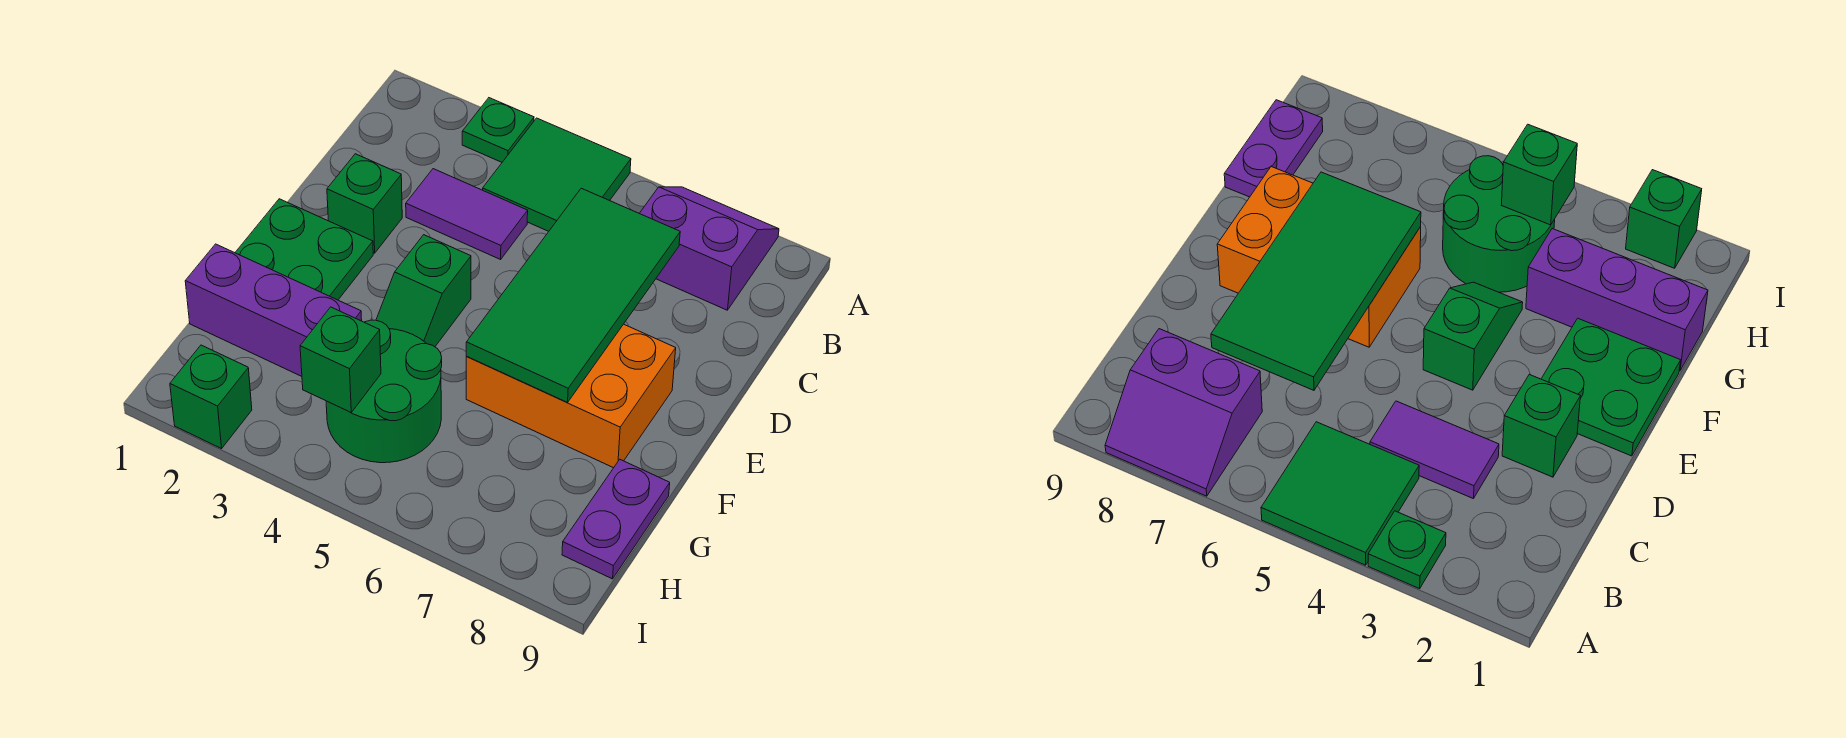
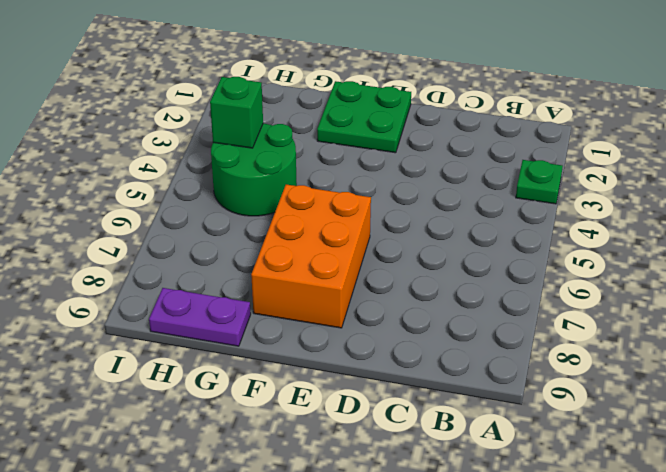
none -> green 2x2 tile [483,118,631,231]
none -> purple 2x2 slope [640,187,779,310]
none -> purple 1x2 tile [406,169,528,259]

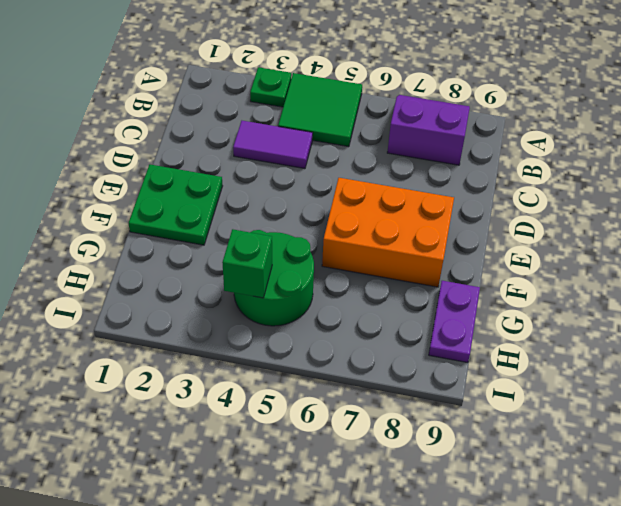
none -> green 1x1 brick [327,154,402,253]
none -> green 1x2 slope [376,235,471,347]
none -> purple 1x3 brick [185,244,362,376]

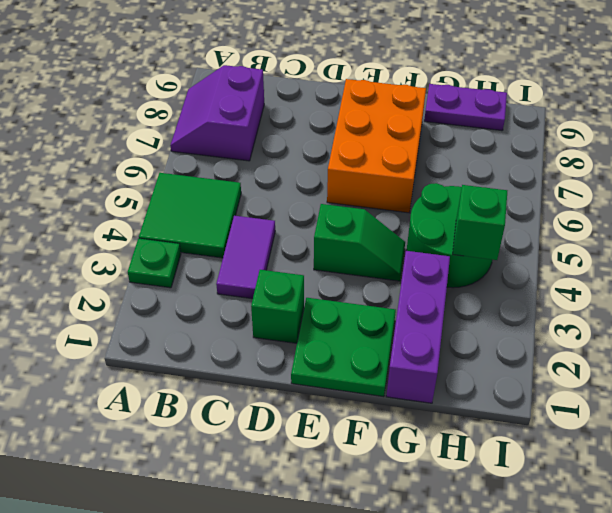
none -> green 1x1 brick [170,345,252,449]
none -> green 2x4 tile [466,188,680,402]

